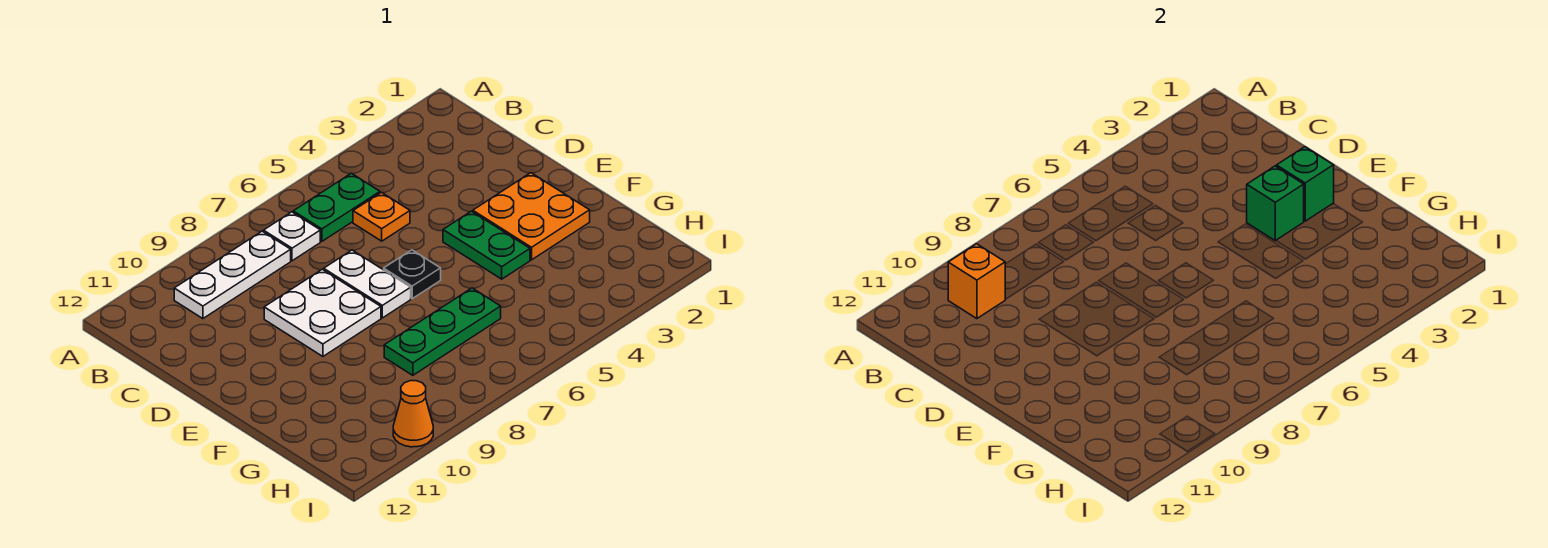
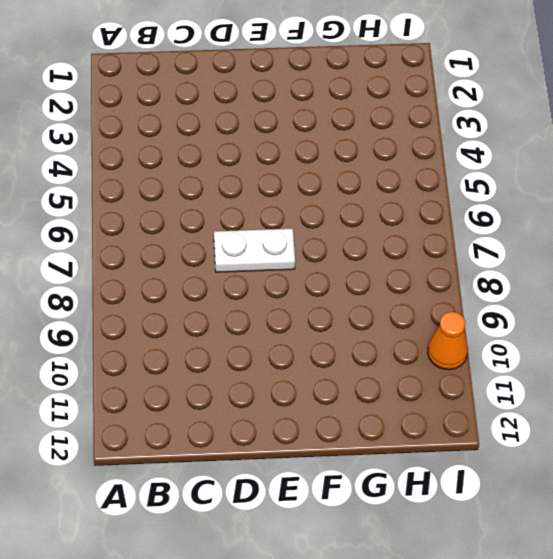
none -> green 1x2 plate [293,173,380,241]
none -> white 1x1 plate [264,212,320,261]
none -> white 1x3 plate [174,231,291,319]

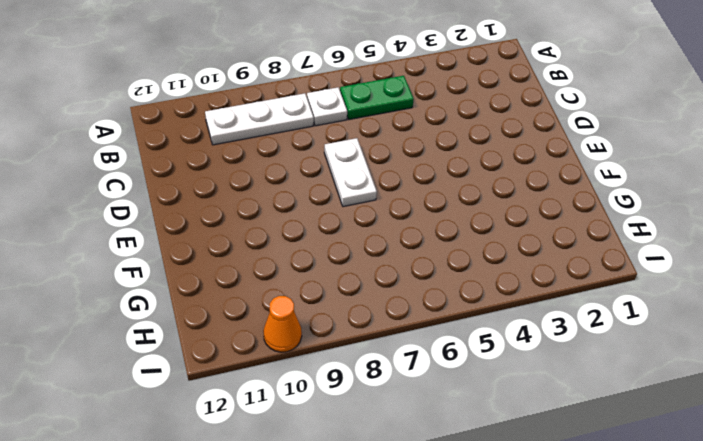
none -> orange 1x1 plate [353,192,410,241]
none -> white 2x2 plate [264,269,381,356]
none -> orange 2x2 plate [473,173,590,260]

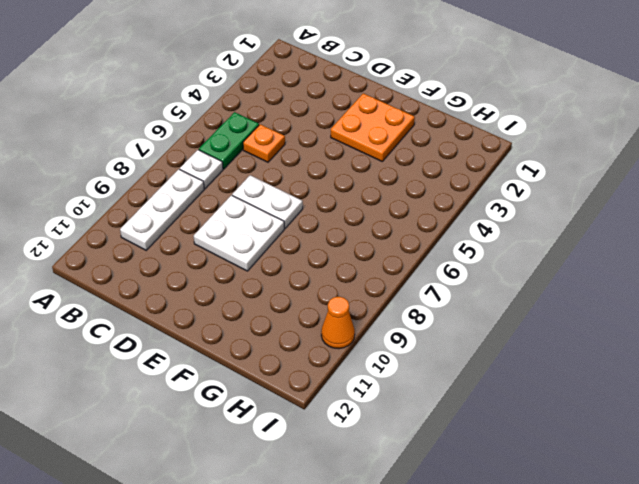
none -> green 1x2 plate [443,211,530,279]
none -> black 1x1 plate [384,250,441,299]
none -> green 1x3 plate [384,288,501,375]

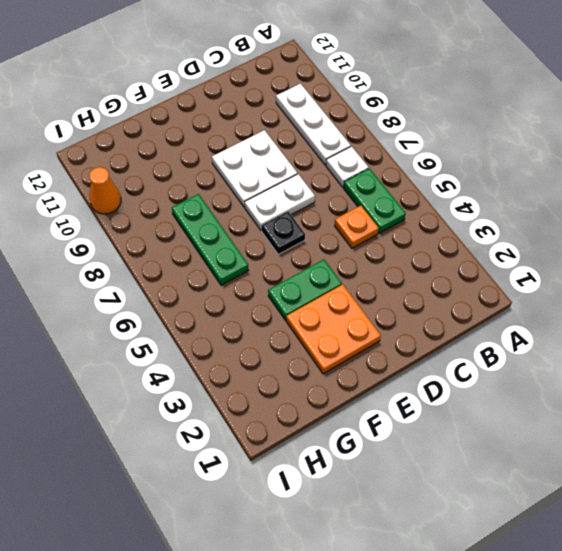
none -> orange 1x1 brick [948,244,1005,319]
none -> green 1x1 brick [1277,147,1334,221]
none -> green 1x1 brick [1247,166,1304,241]

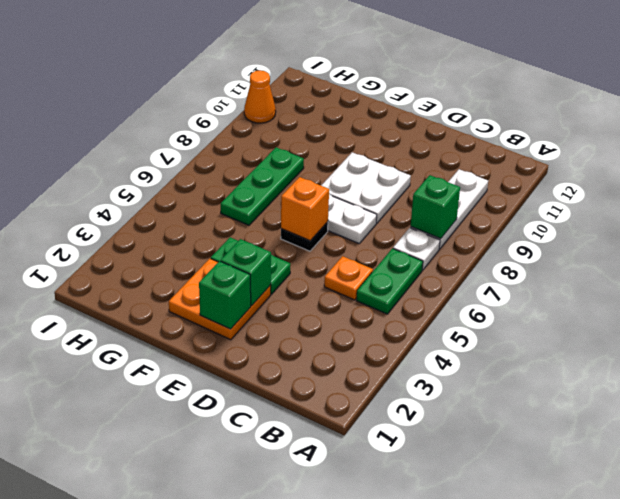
green 1x1 brick [411,175,460,239] -> none
orange 1x1 brick [281,177,329,241] -> orange 1x1 brick moved to [948,244,1005,319]

